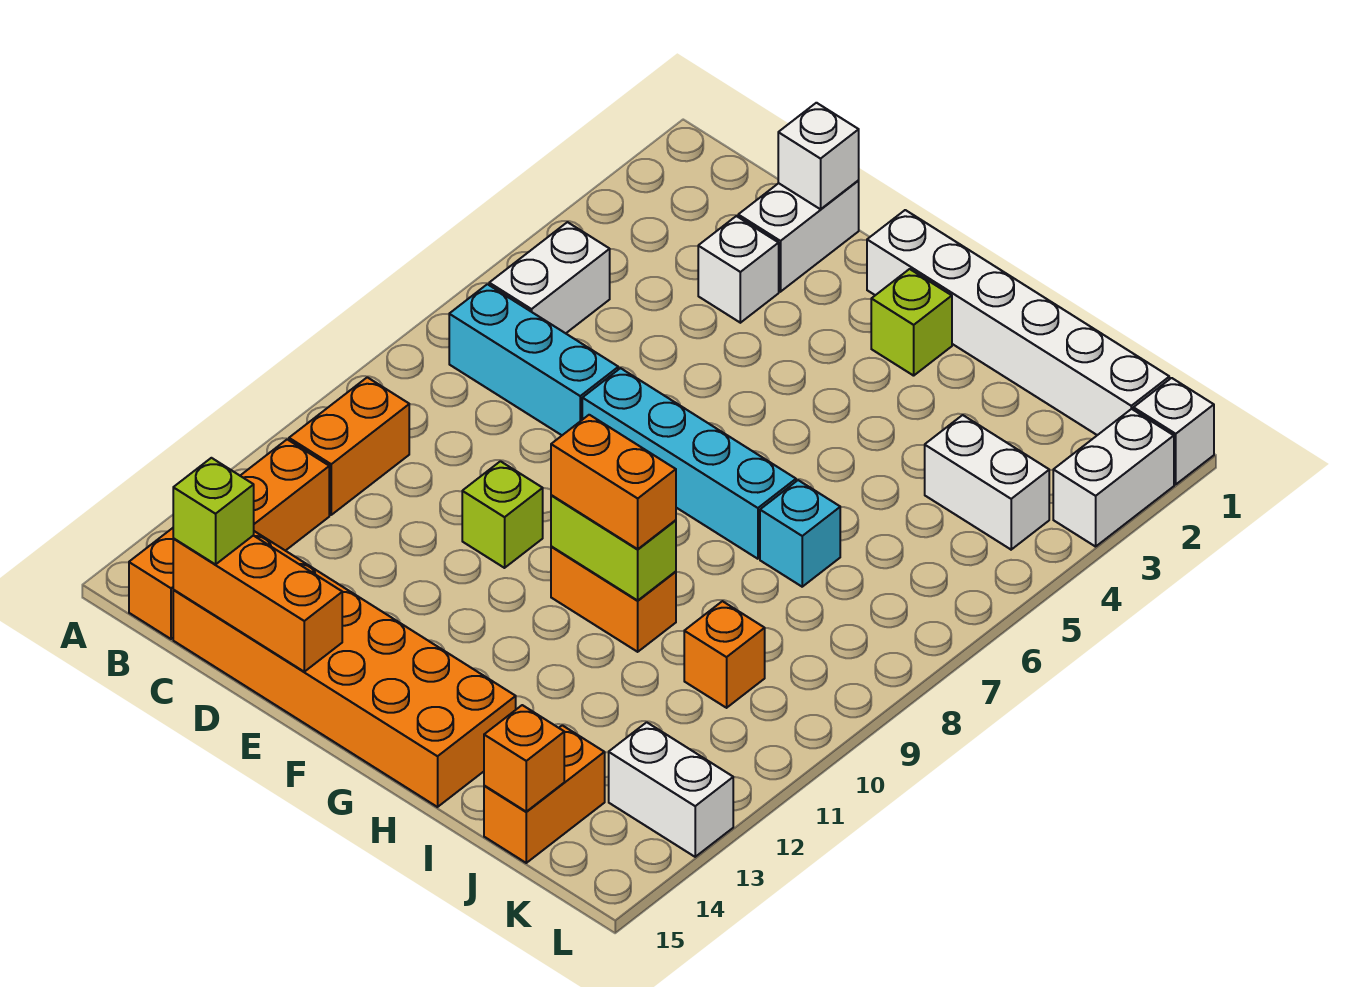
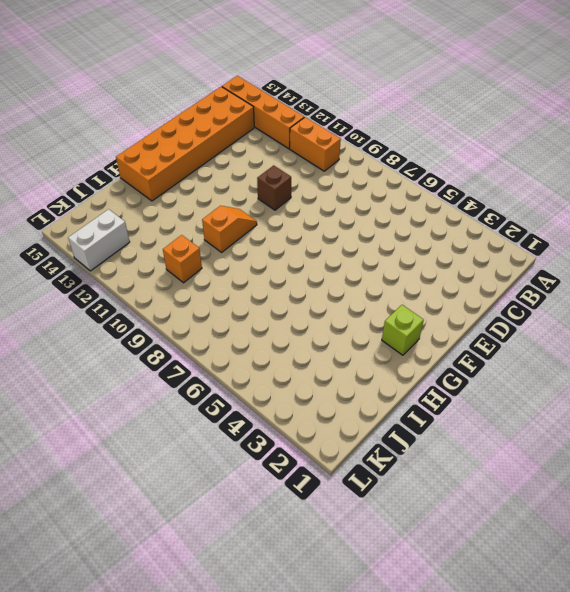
brown 1x1 brick [257,165,291,210] -> lime 1x1 brick [462,461,543,568]
orange 1x2 slope [202,206,257,252] -> orange 1x2 brick [551,547,676,652]
none -> white 1x2 brick [489,222,610,333]
none -> cyan 1x3 brick [449,284,618,435]
none -> white 1x2 brick [738,181,859,292]

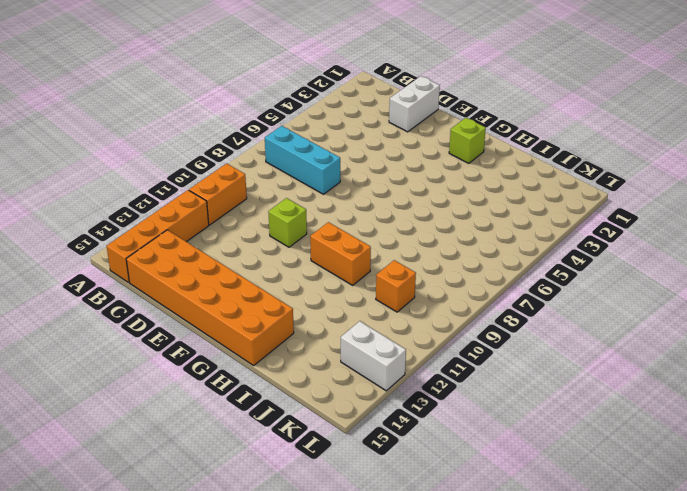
none -> white 1x2 brick [489,222,610,333]
none -> white 1x1 brick [698,216,779,323]
none -> cyan 1x4 brick [582,368,796,559]

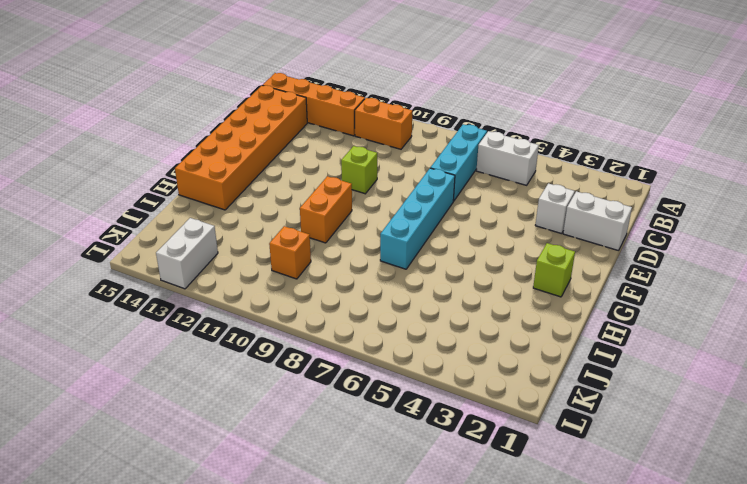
none -> white 1x6 brick [867,210,1169,435]
none -> cyan 1x1 brick [760,480,840,587]
none -> white 1x2 brick [925,415,1049,550]

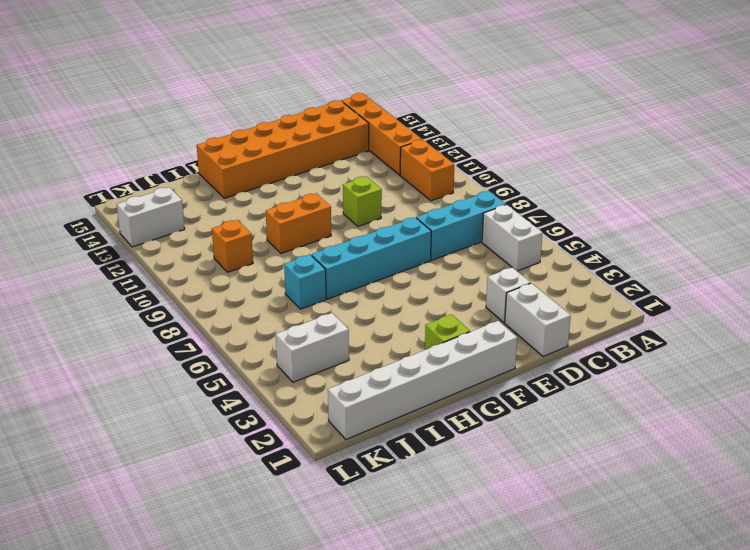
none -> orange 1x2 brick [484,725,605,863]
none -> white 1x1 brick [1133,378,1214,484]
none -> white 1x2 brick [1053,409,1174,547]

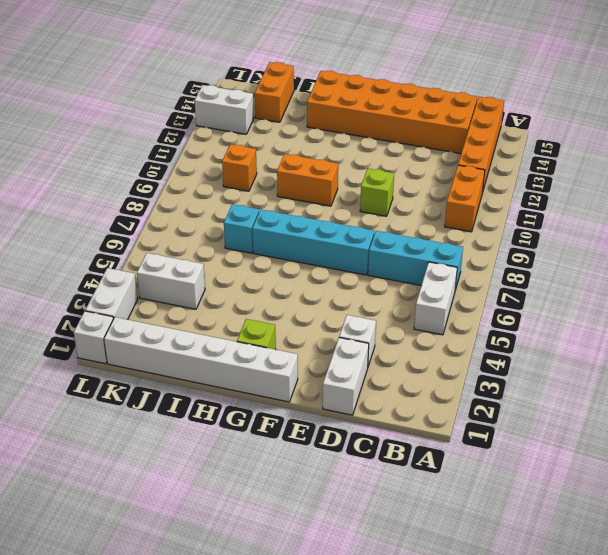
none -> orange 1x3 brick [173,536,342,672]
none -> white 1x1 brick [778,103,859,209]
none -> lime 1x2 brick [551,495,676,600]

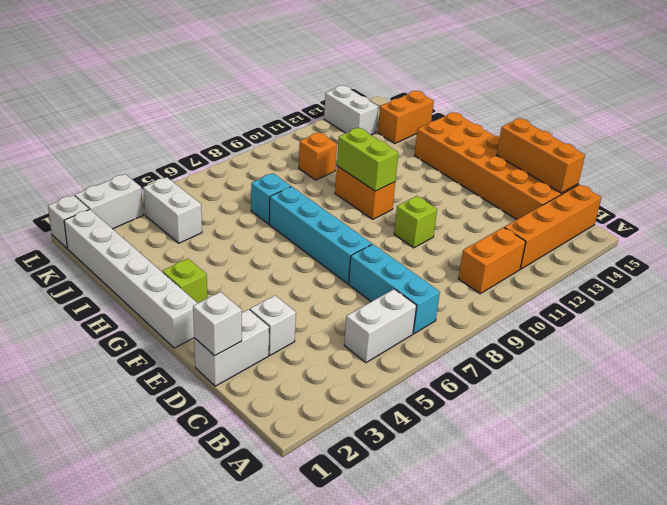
none -> orange 1x1 brick [484,705,564,812]
none -> lime 1x1 brick [173,458,254,564]
none -> orange 1x2 brick [551,415,676,549]

